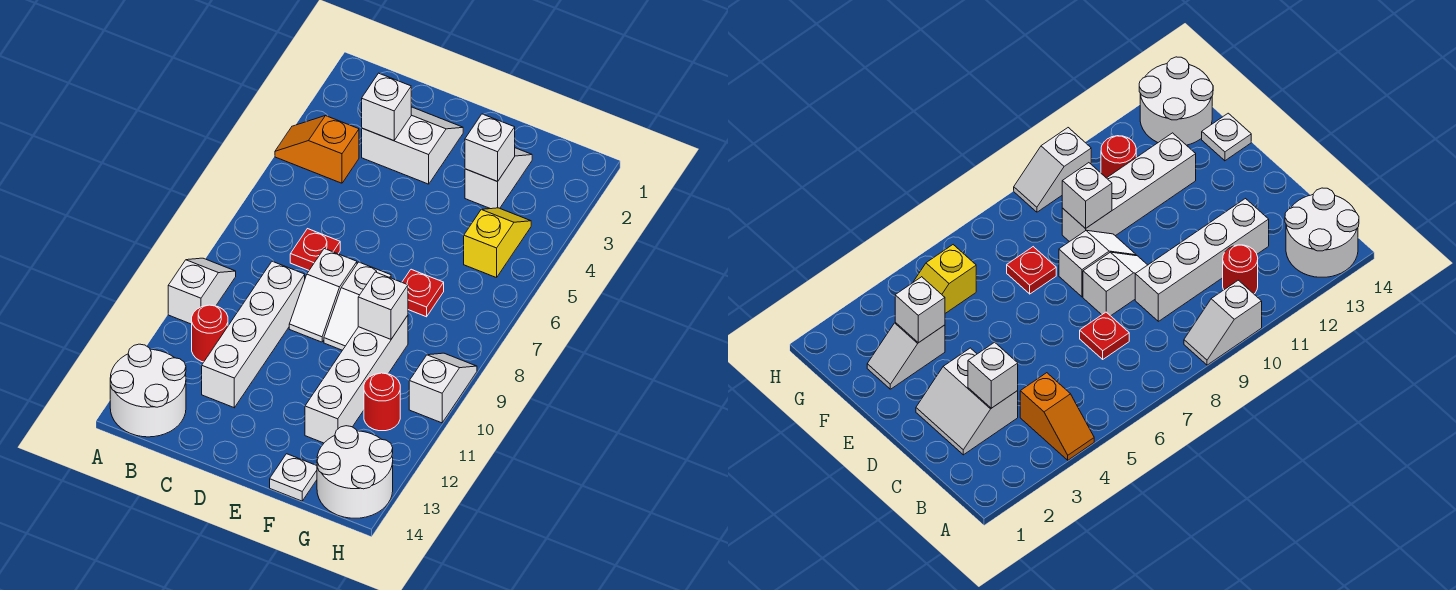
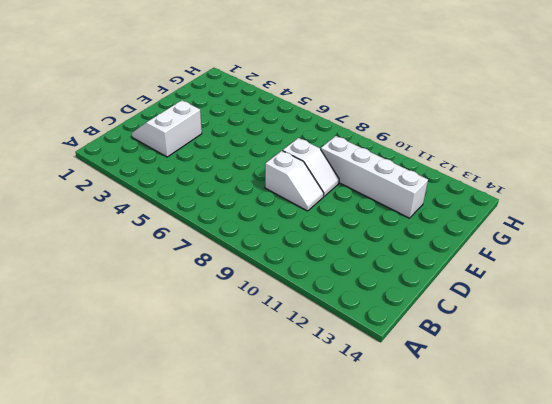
none -> orange 1x2 slope [275,116,359,183]
none -> white 1x2 slope [168,258,236,324]
none -> white 2x2 round brick [110,344,186,437]

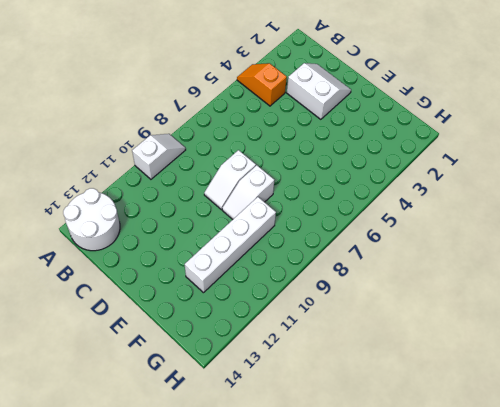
none -> red 1x1 round brick [192,305,228,362]
none -> red 1x1 plate [290,229,340,270]
none -> white 1x4 brick [202,261,305,408]

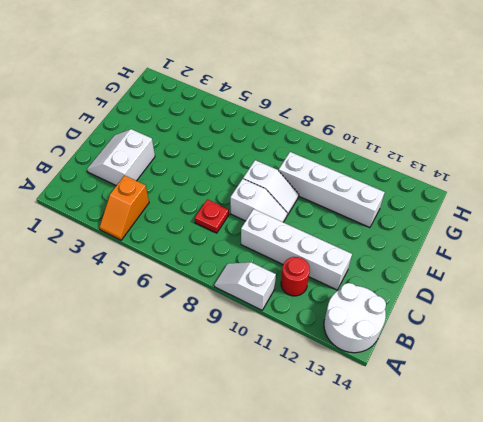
none -> white 1x2 slope [465,148,532,209]
none -> red 1x1 plate [402,269,444,317]
none -> white 1x1 plate [270,454,317,501]

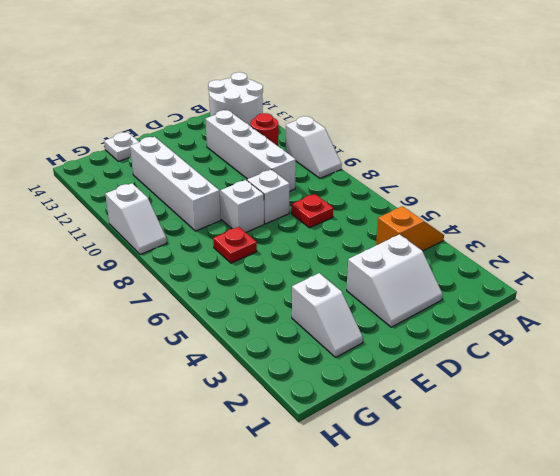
none -> yellow 1x2 slope [464,208,531,278]
none -> red 1x1 round brick [364,373,400,431]
none -> white 2x2 round brick [317,426,393,518]

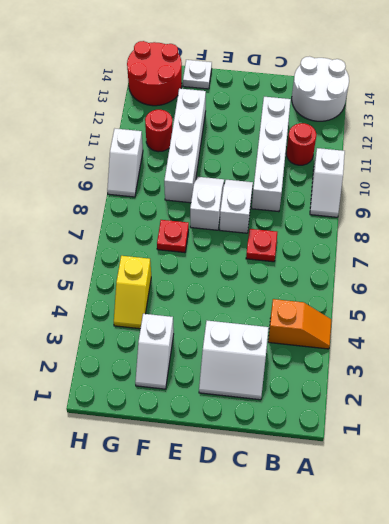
red 2x2 round brick [127,41,182,106] -> white 2x2 round brick [317,426,393,518]
none -> white 1x1 brick [362,73,411,141]
none -> white 1x1 brick [465,114,515,181]
none -> white 1x1 brick [358,272,408,339]

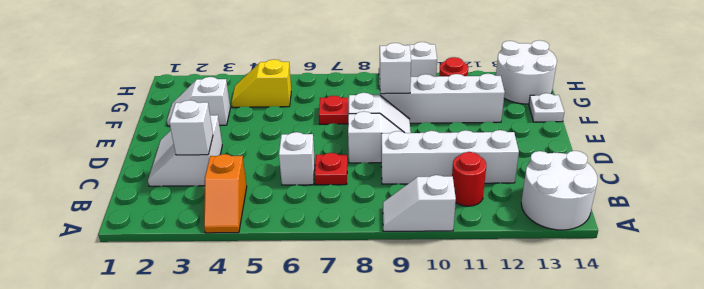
white 1x1 brick [279,132,315,185] -> white 1x1 brick moved to [465,114,515,181]

